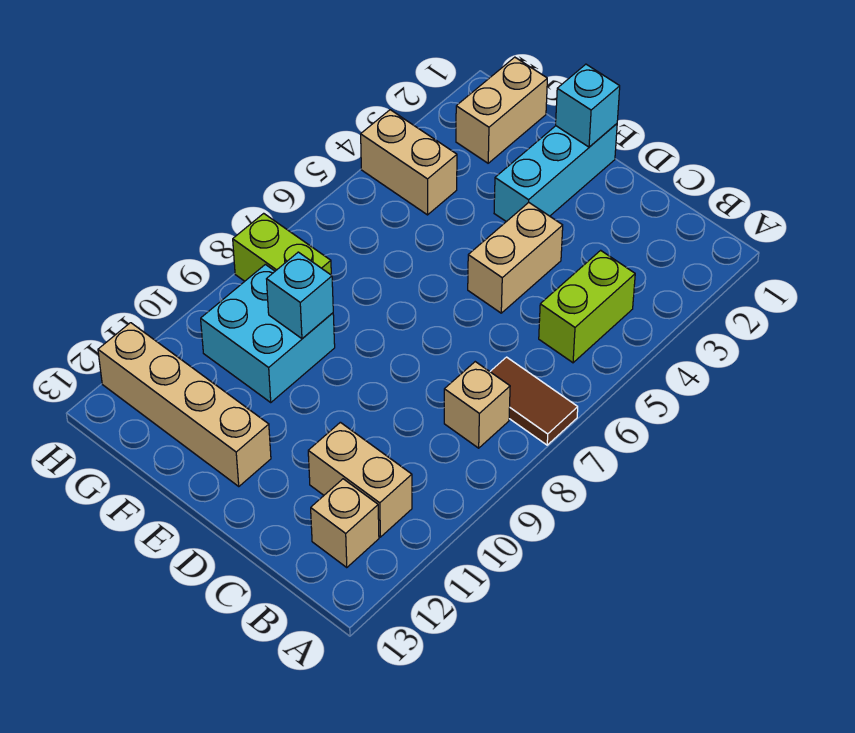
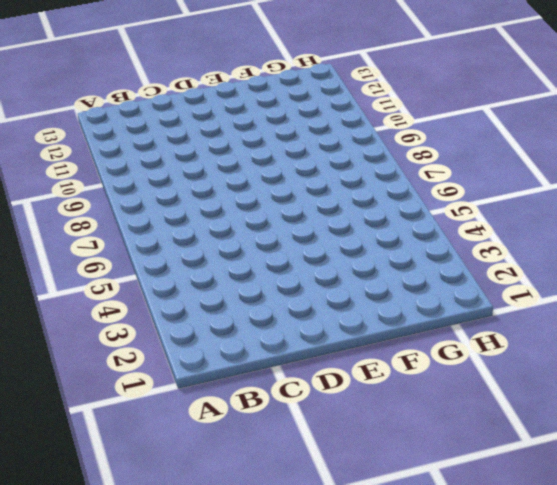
none -> brown 1x2 tile [490,357,578,445]
none -> lime 1x2 brick [539,250,635,363]
none -> tan 1x1 brick [444,362,510,448]

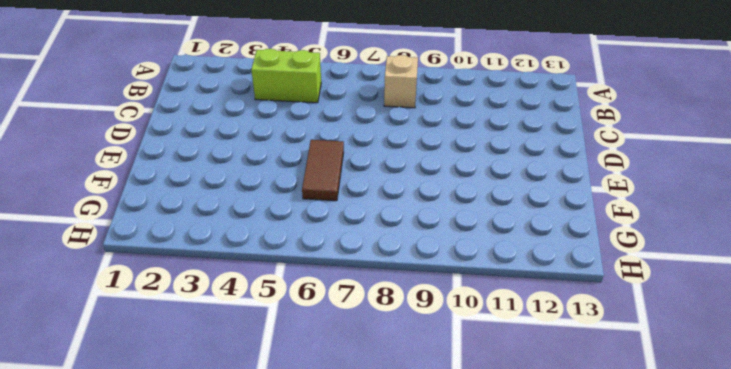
brown 1x2 tile [302,140,344,201] -> brown 1x2 tile moved to [490,357,578,445]
none -> tan 1x2 brick [308,422,412,537]
none -> tan 1x1 brick [311,479,379,568]
none -> tan 1x2 brick [468,203,563,313]

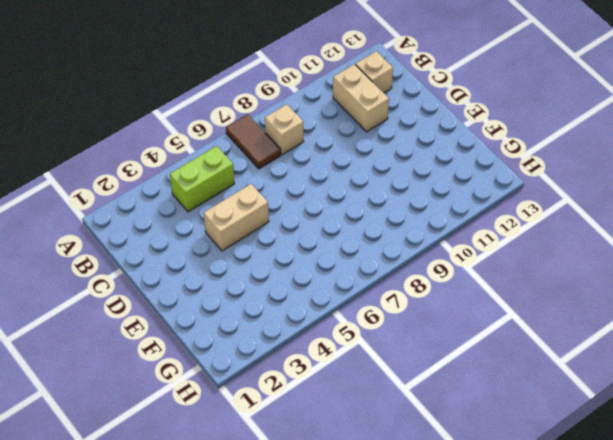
none -> cyan 1x3 brick [494,124,617,222]
none -> tan 1x4 brick [98,323,271,486]
none -> cyan 2x2 brick [201,264,335,402]

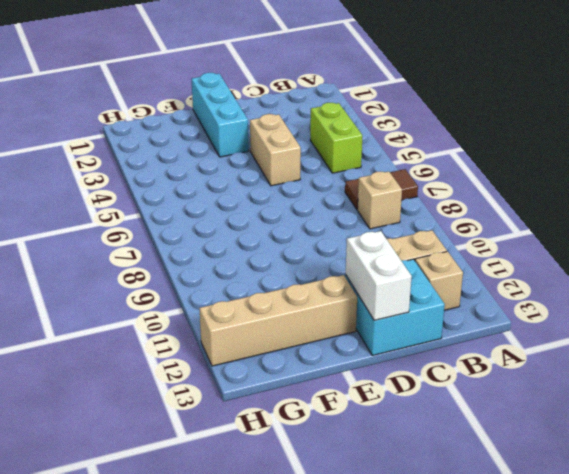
cyan 2x2 brick [345,259,445,355] -> cyan 2x2 brick moved to [201,264,335,402]
white 1x2 brick [346,231,412,320] -> none
none -> tan 1x2 brick [456,57,547,163]
none -> tan 1x2 brick [361,110,457,215]
none -> lime 1x2 brick [233,213,331,281]

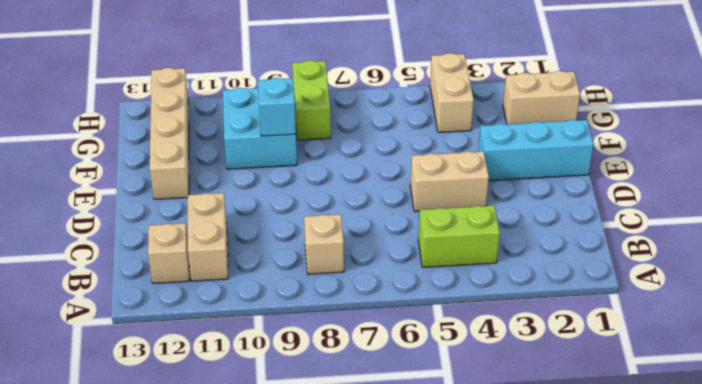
none -> brown 1x2 tile [490,357,578,445]
none -> cyan 1x1 brick [556,64,620,147]

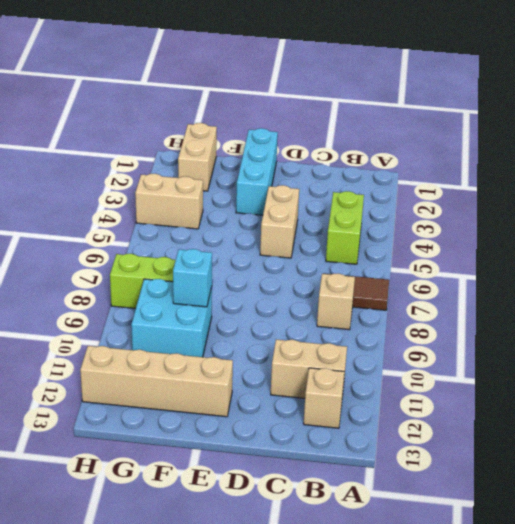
none -> cyan 1x1 brick [556,64,620,147]

